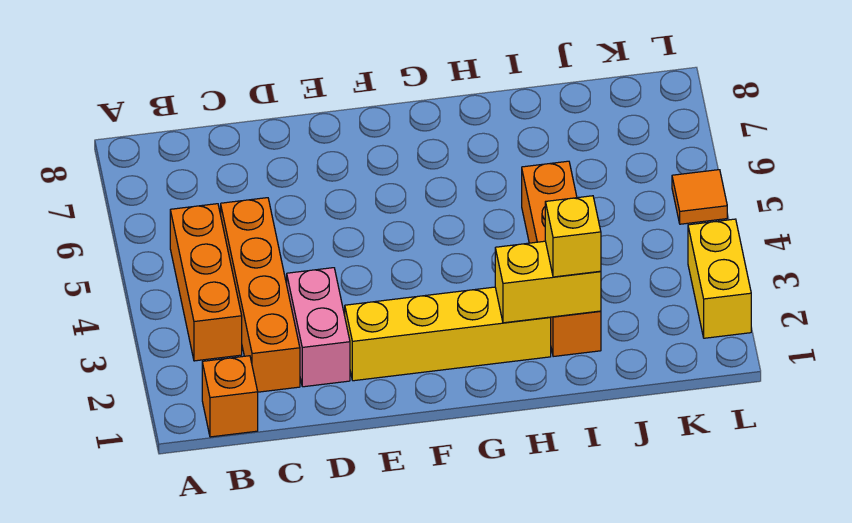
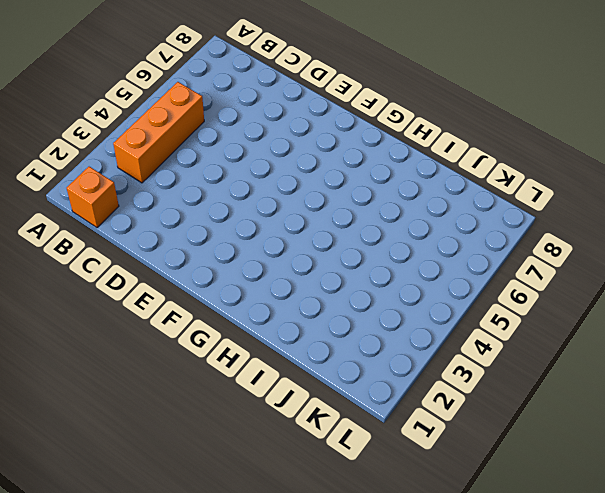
none -> orange 1x4 brick [221,198,300,392]
none -> pink 1x2 brick [287,268,350,387]

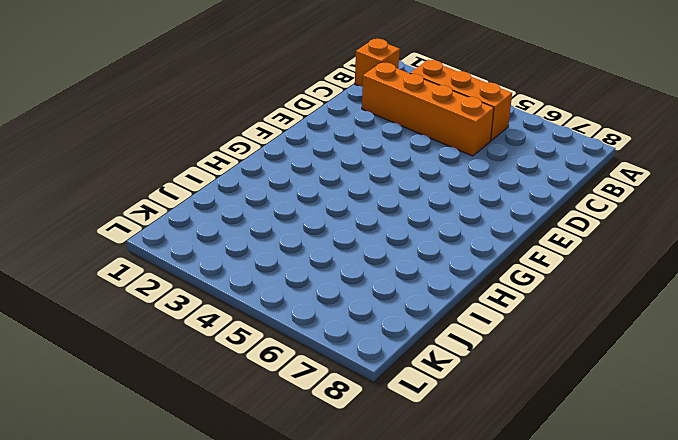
none -> pink 1x2 brick [287,268,350,387]
none -> yellow 1x4 brick [345,287,551,381]

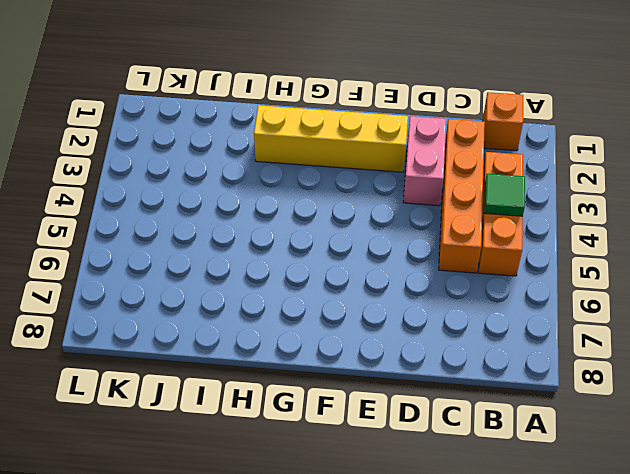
green 1x1 tile [484,174,525,216] -> none
none -> orange 1x4 brick [522,161,601,357]
none -> yellow 1x2 brick [688,219,751,338]

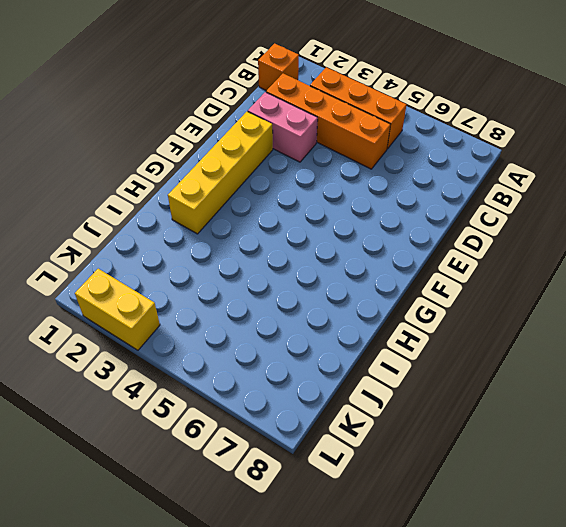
none -> orange 1x4 brick [522,161,601,357]
none -> orange 1x1 tile [672,170,727,224]

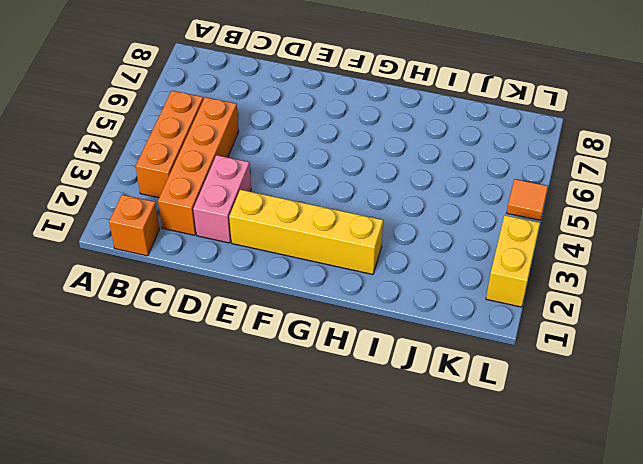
none -> orange 1x4 brick [522,161,601,357]
none -> yellow 1x2 brick [495,241,601,323]

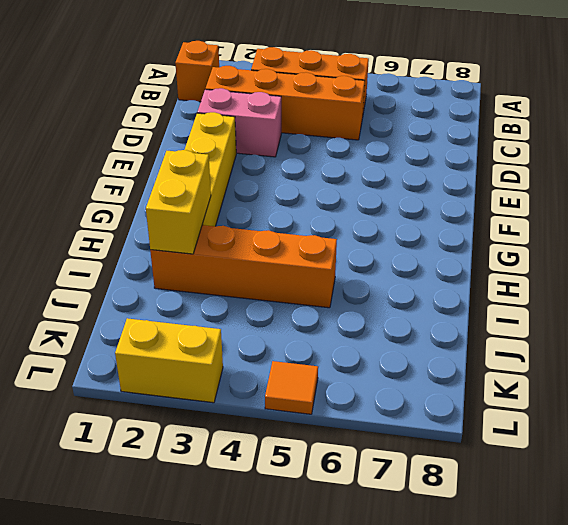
none -> yellow 1x1 brick [545,196,601,277]

